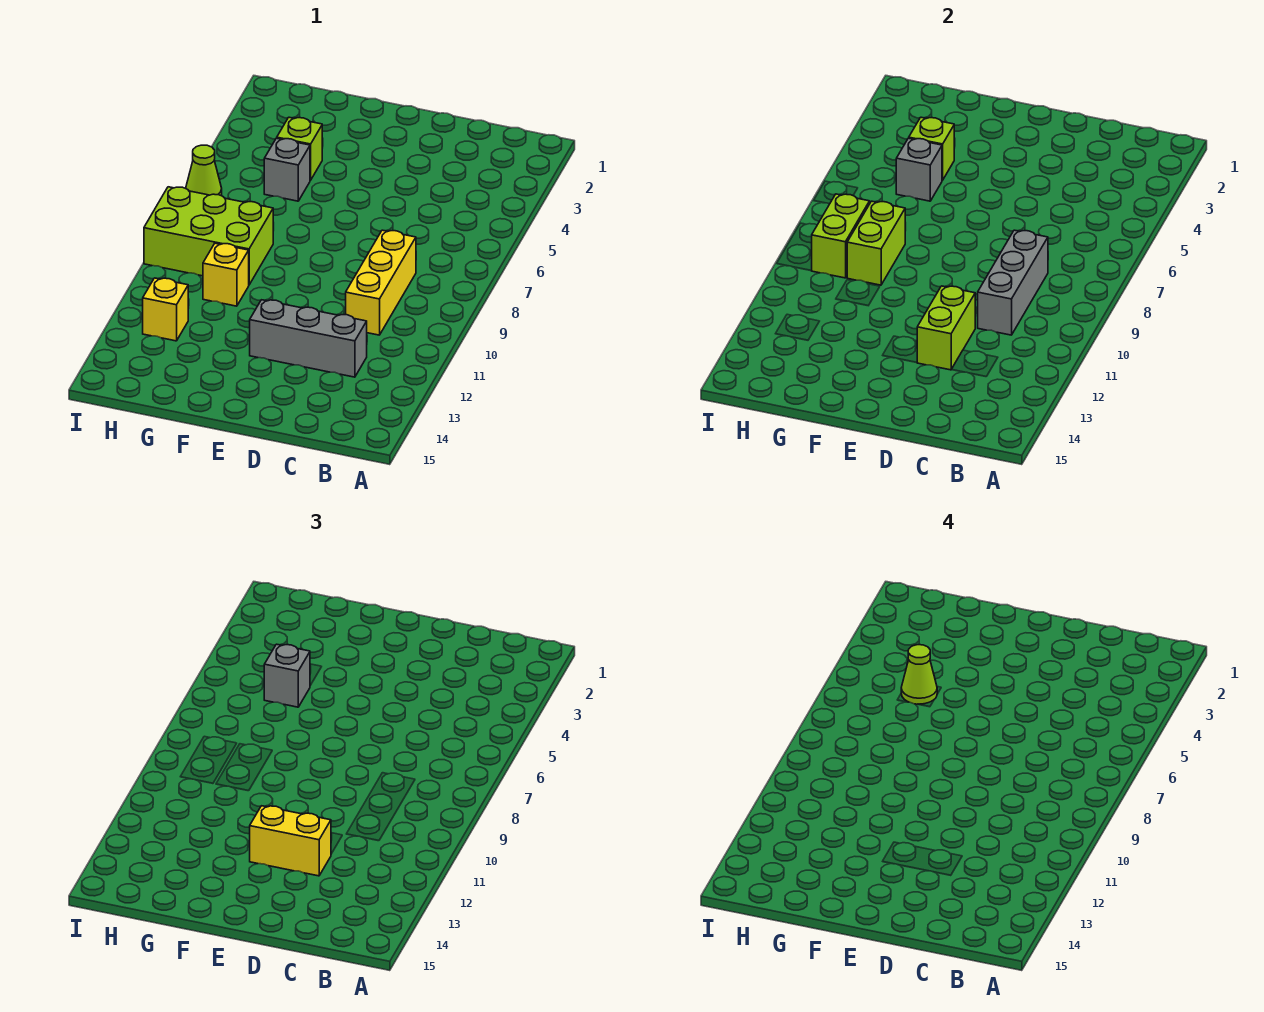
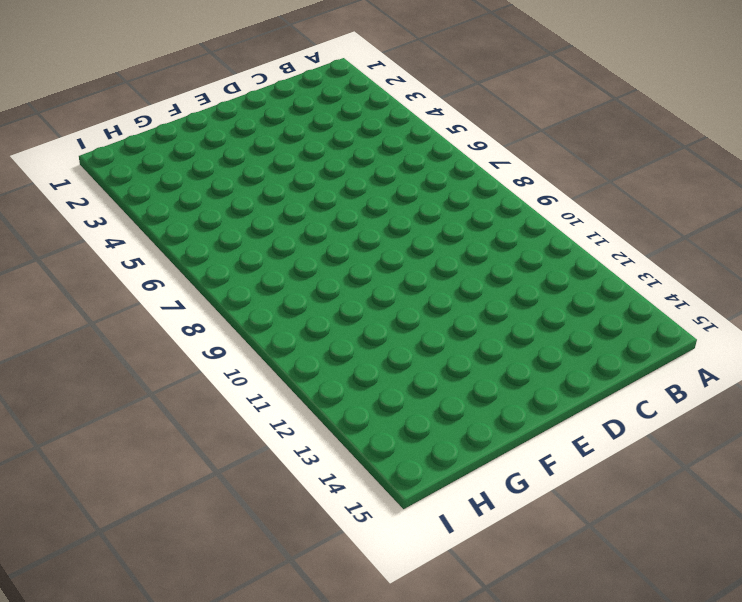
none -> yellow 1x3 brick [346,230,416,335]
none -> grey 1x3 brick [250,300,367,377]
none -> lime 1x1 brick [277,117,322,180]

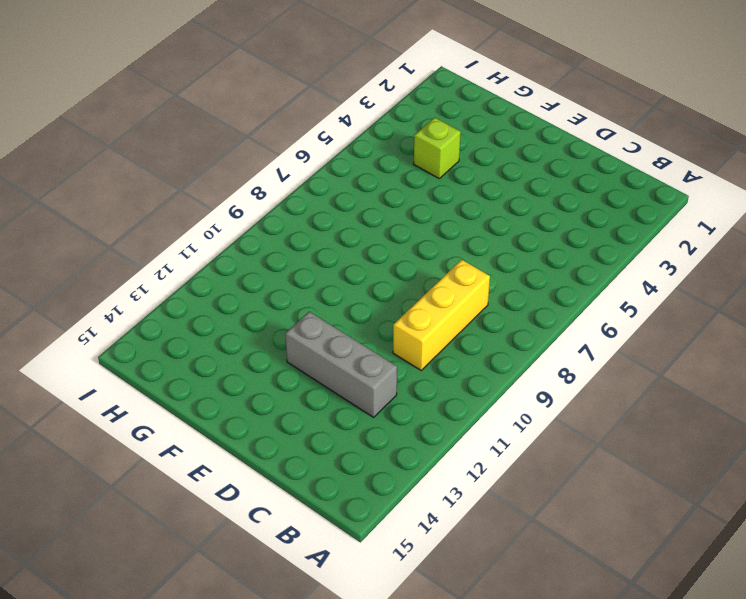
none -> grey 1x1 brick [264,138,310,201]
none -> lime 2x3 brick [144,187,273,285]
none -> yellow 1x1 brick [203,243,249,306]

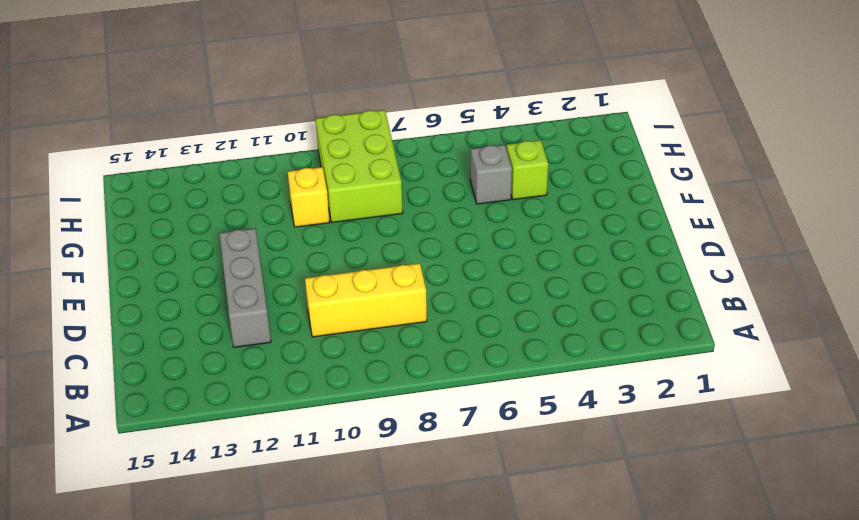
none -> yellow 1x1 brick [143,278,188,341]
none -> lime 1x1 cone [186,145,222,195]
none -> grey 1x3 brick [978,230,1048,335]

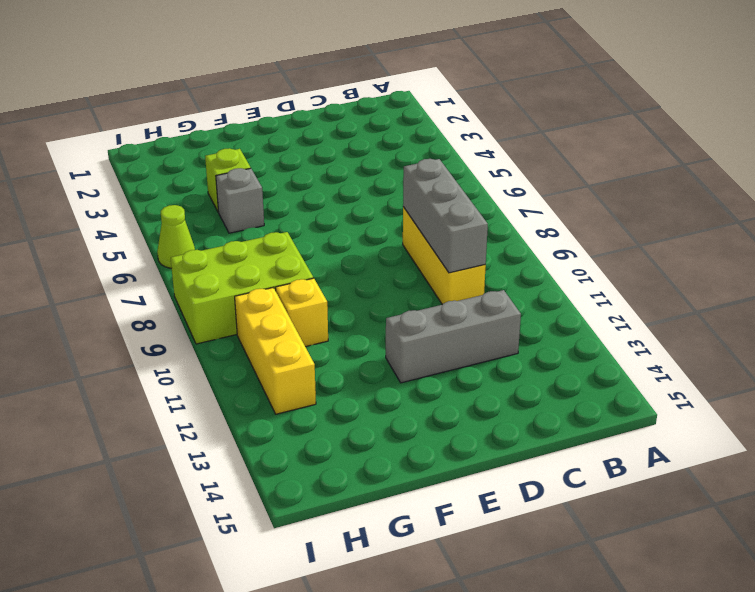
yellow 1x3 brick [235,288,316,414] -> yellow 1x1 brick [143,278,188,341]
none -> lime 1x2 brick [917,286,975,370]
none -> lime 1x1 brick [909,117,954,180]
none -> grey 1x1 brick [896,138,942,201]

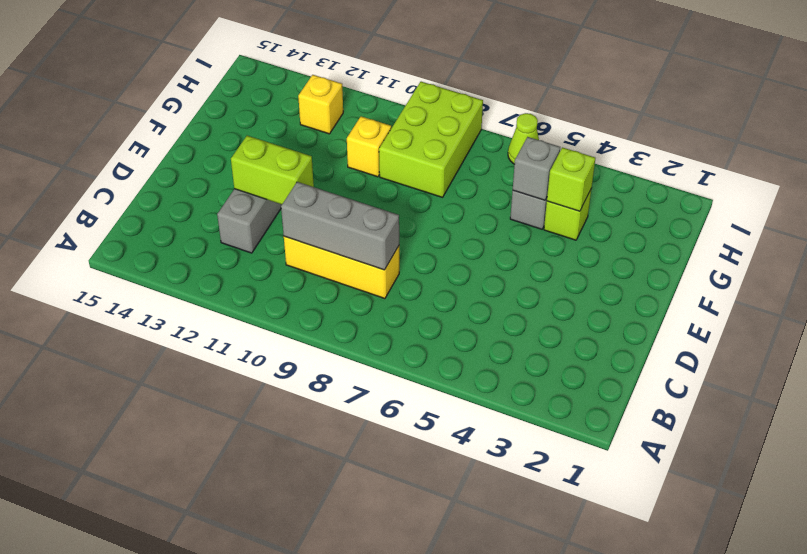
none -> lime 1x2 brick [847,201,905,285]
none -> lime 1x2 brick [811,194,870,278]
none -> yellow 1x2 brick [250,806,331,876]

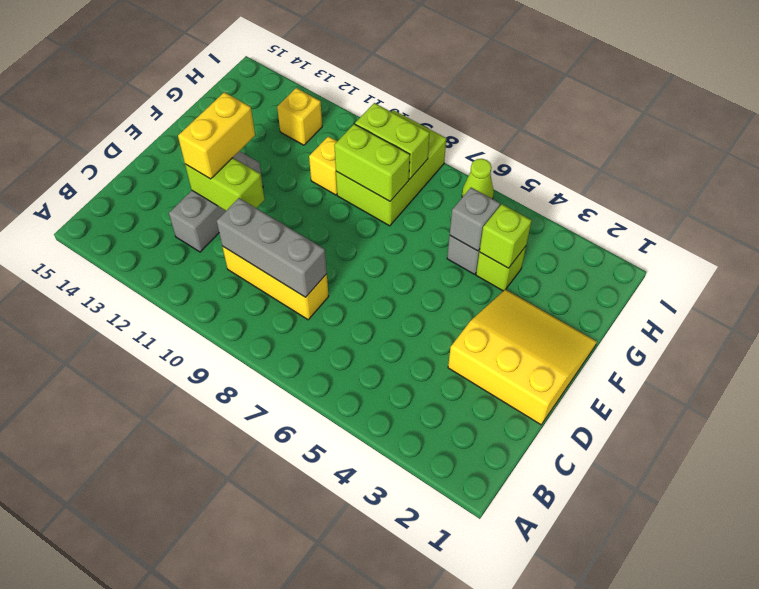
yellow 3x3 slope [448,289,597,425] -> none
none -> grey 1x1 brick [264,644,310,707]
none -> lime 1x1 cone [901,645,937,704]

